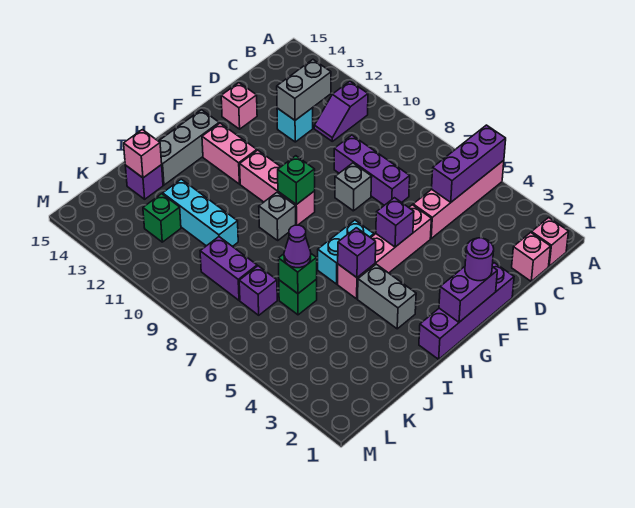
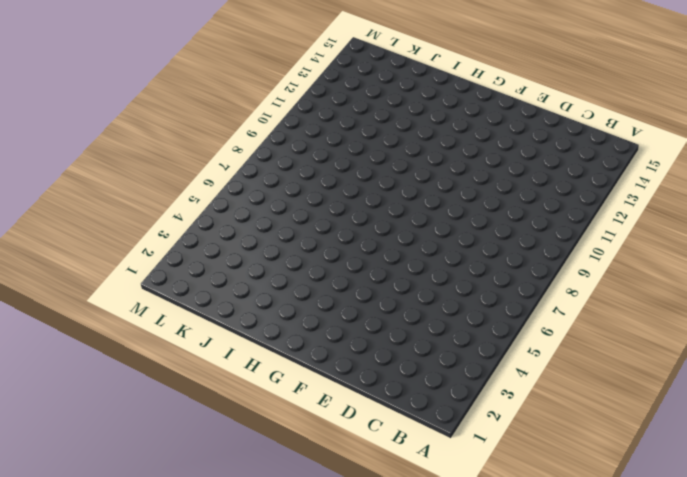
none -> pink 1x4 brick [413,160,504,238]
none -> pink 1x1 brick [531,218,569,266]
none -> purple 1x2 slope [314,81,368,141]
none -> pink 1x1 brick [512,232,551,281]

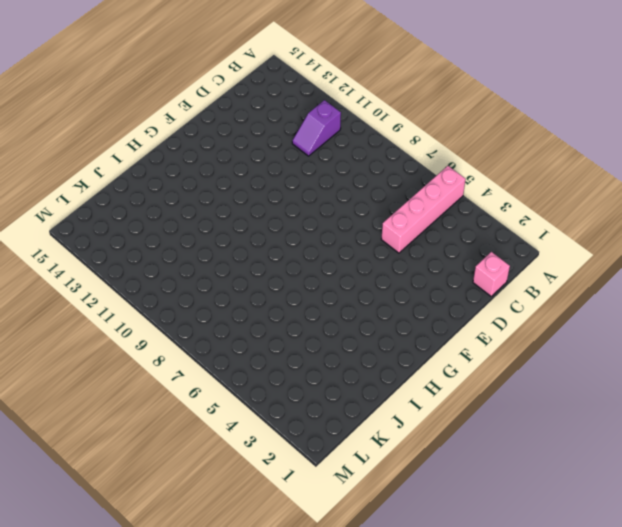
none -> pink 1x1 brick [531,218,569,266]
none -> purple 1x3 brick [334,135,410,205]
none -> cyan 1x1 brick [277,108,313,142]
none -> purple 1x4 brick [419,263,514,359]

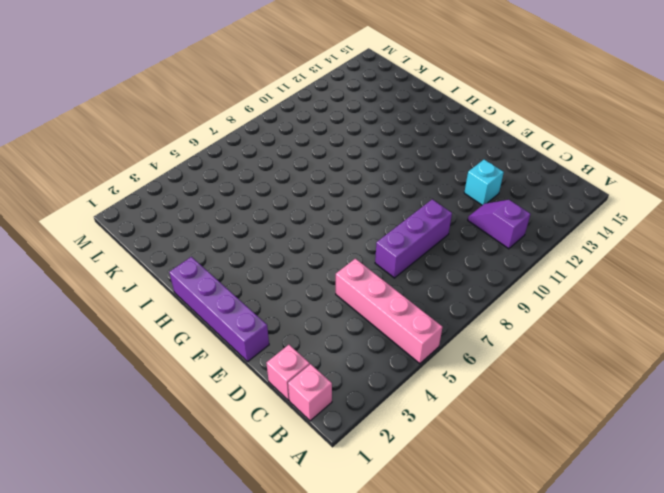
none -> pink 1x4 brick [338,205,431,299]
none -> grey 1x1 brick [335,163,372,211]
none -> pink 1x1 brick [221,83,257,129]
none -> cyan 1x2 brick [318,220,374,284]

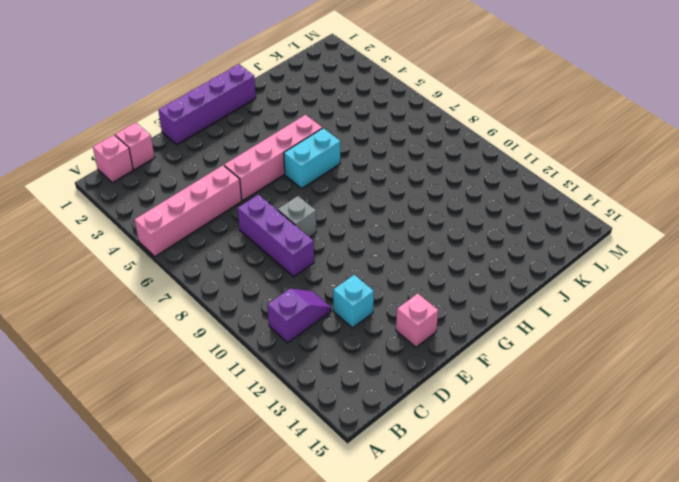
none -> pink 1x3 brick [240,150,315,225]
none -> pink 1x2 brick [202,123,257,184]
none -> grey 1x3 brick [159,110,219,185]
none -> grey 1x2 brick [358,264,416,329]

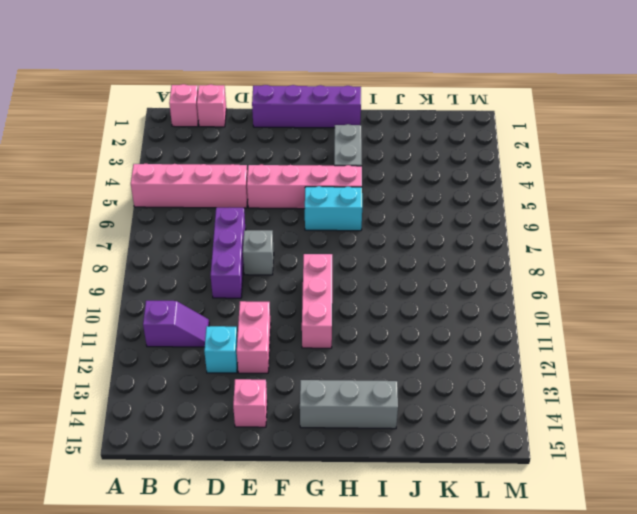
pink 1x2 brick [237,301,271,373] -> pink 1x2 brick moved to [202,123,257,184]
none -> grey 1x1 brick [259,192,296,240]
none -> green 1x1 brick [279,280,317,315]
none -> cyan 1x3 brick [163,179,238,247]
none -> purple 1x1 brick [125,165,163,199]

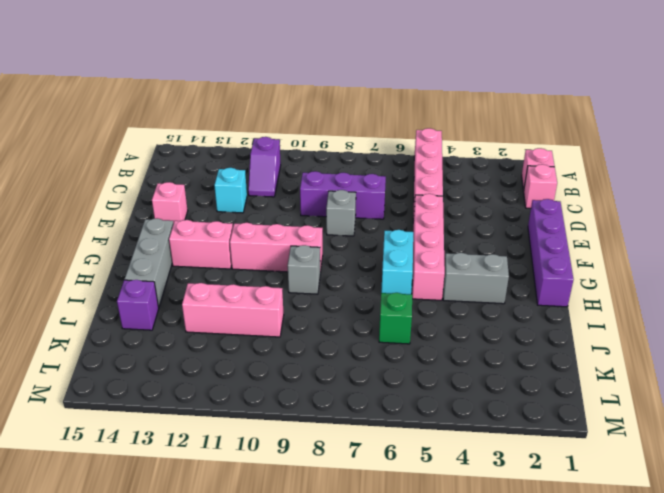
pink 1x3 brick [182,283,284,337] -> cyan 1x3 brick [163,179,238,247]
none -> purple 1x1 brick [239,266,277,315]
none -> purple 1x2 brick [200,237,257,300]
none -> green 1x1 brick [143,194,181,242]
none -> purple 1x3 brick [432,125,506,202]

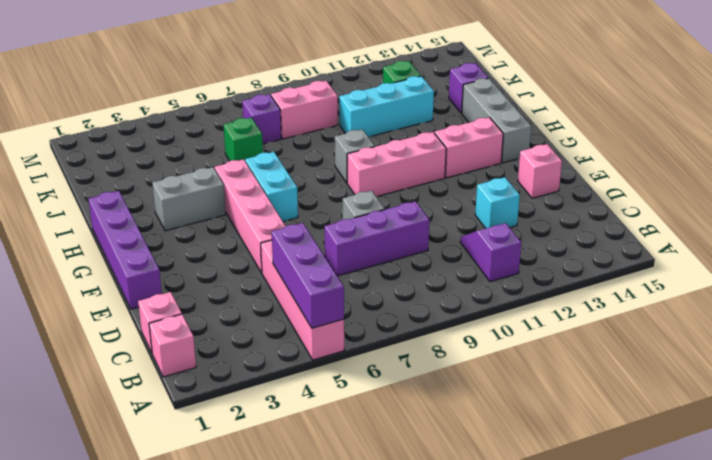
pink 1x2 brick [271,81,338,139] -> purple 1x2 brick [200,237,257,300]
none -> grey 1x2 brick [277,60,331,120]
none -> purple 1x2 brick [439,267,497,322]
none -> purple 1x1 brick [376,198,414,247]
none -> green 1x1 brick [278,156,315,205]

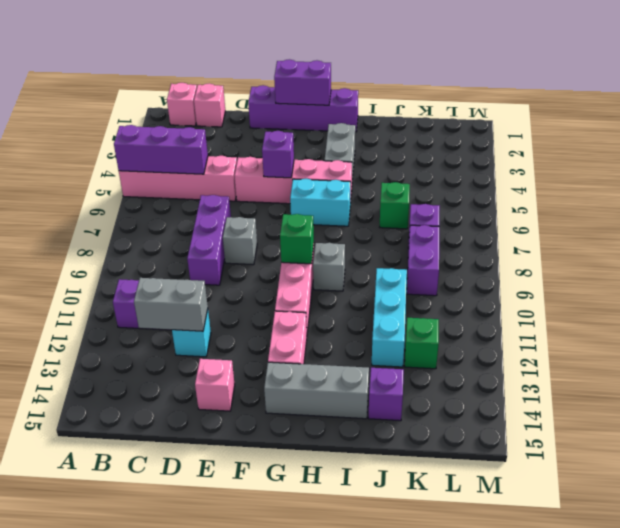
none -> purple 1x1 brick [338,228,376,277]
none -> green 1x1 brick [278,254,317,294]
none -> pink 1x1 brick [124,130,162,178]
none -> purple 1x1 round brick [465,238,494,281]

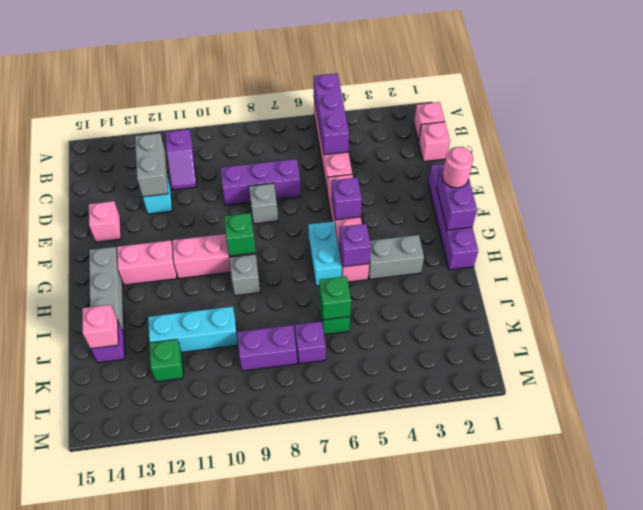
pink 1x1 round brick [442,147,473,188] -> purple 1x1 round brick [465,238,494,281]
none -> purple 1x1 cone [284,225,311,268]

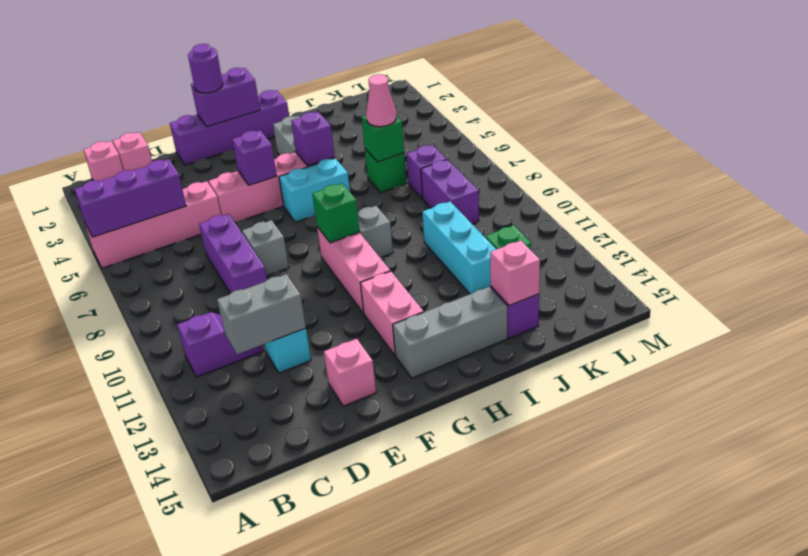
pink 1x1 cone [366,74,396,127] -> purple 1x1 cone [284,225,311,268]

